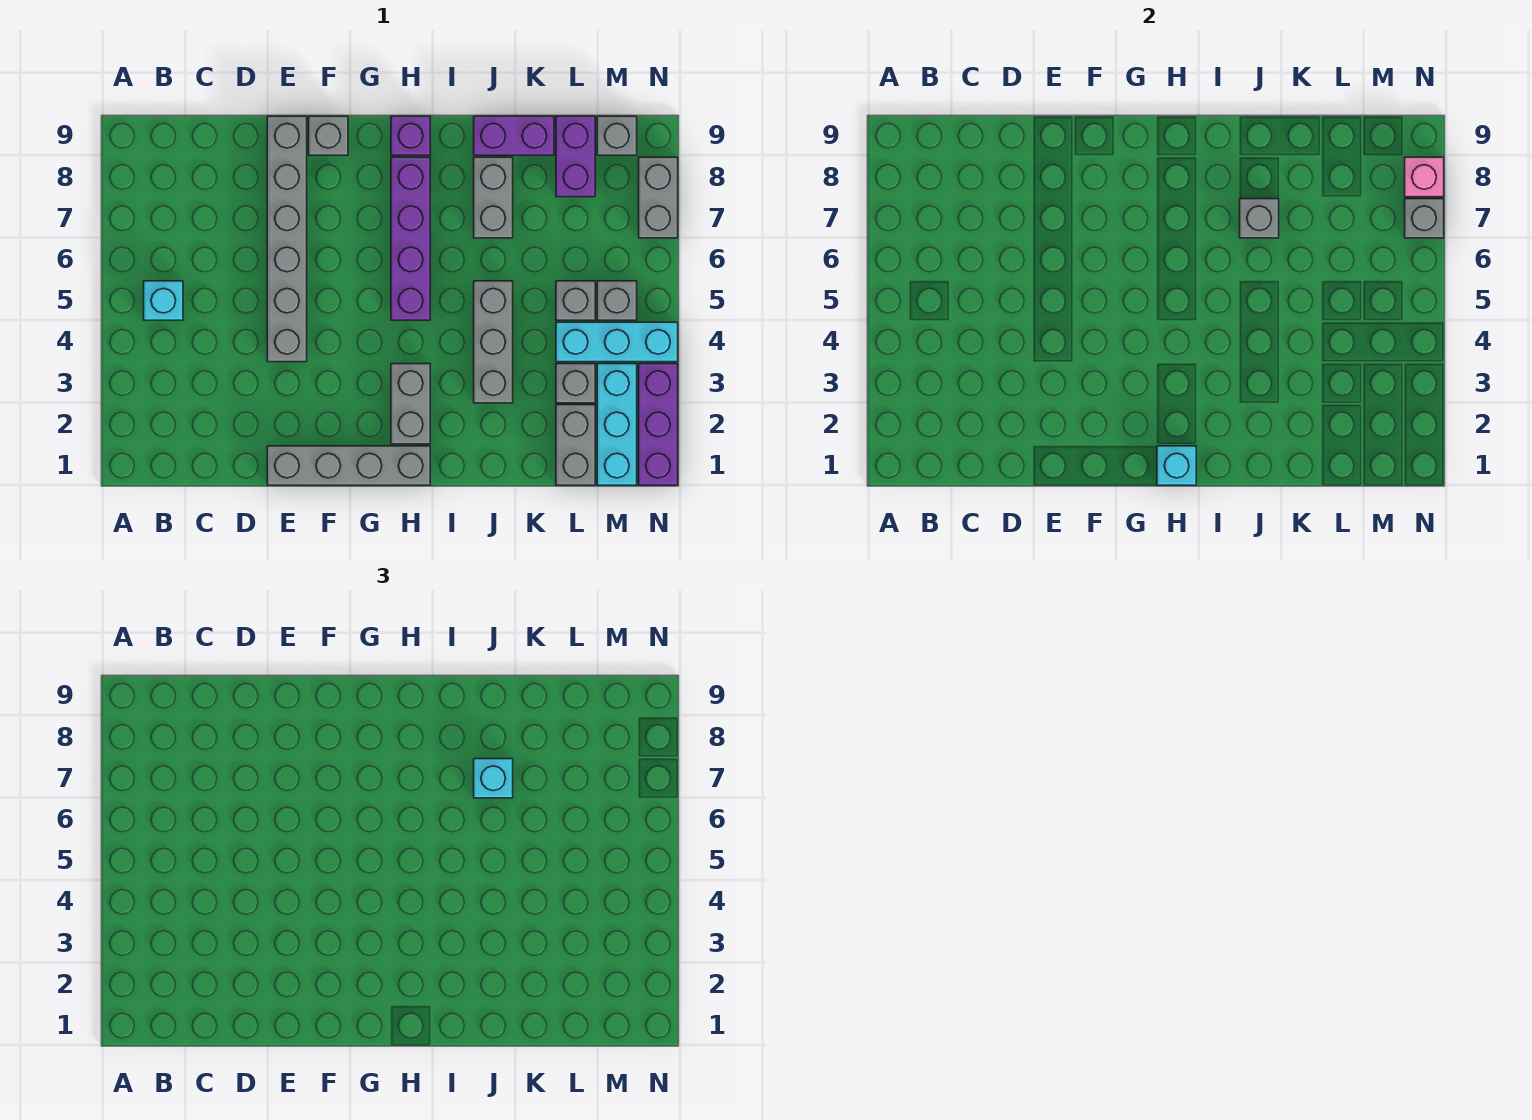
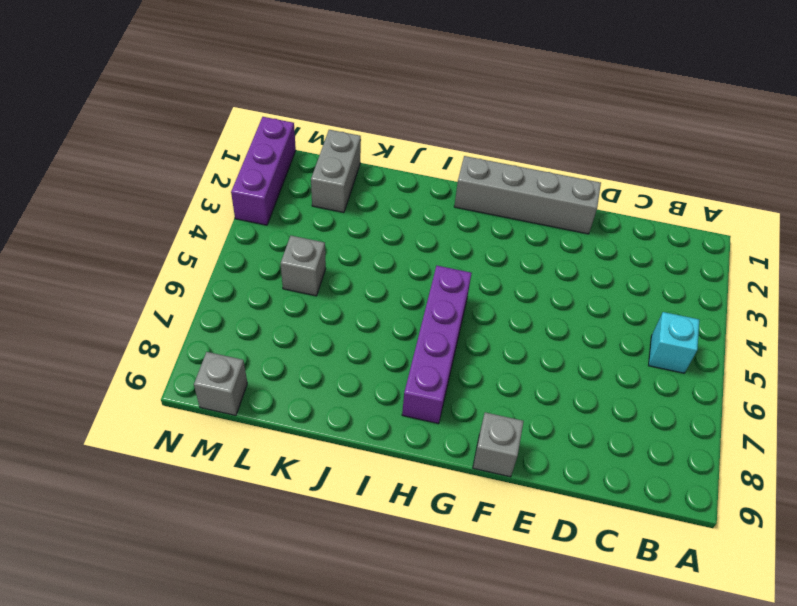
none -> grey 1x6 brick [267,116,307,362]
none -> grey 1x2 brick [391,364,430,444]
none -> purple 1x1 brick [391,116,430,155]

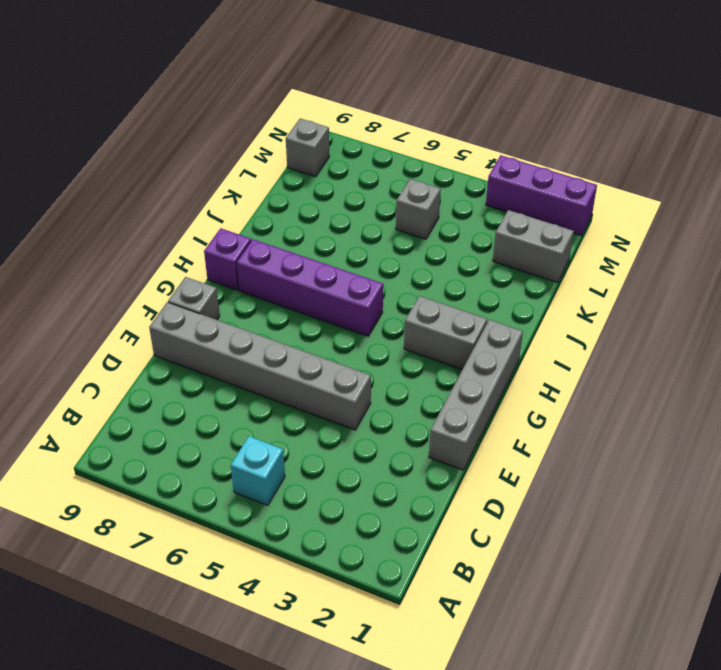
none -> grey 1x3 brick [474,281,513,403]
none -> grey 1x2 brick [474,157,513,238]
none -> purple 1x2 brick [474,116,554,155]

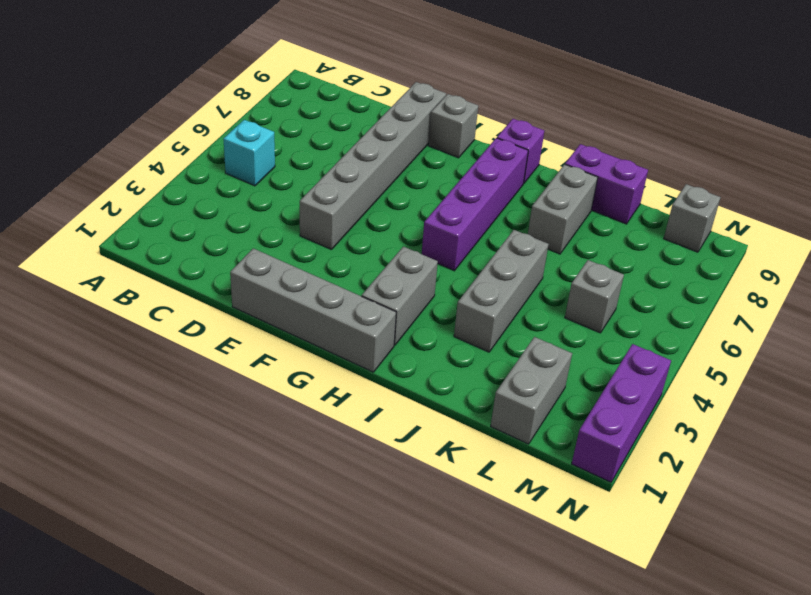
none -> grey 1x1 brick [556,364,595,403]
none -> cyan 1x3 brick [556,322,678,362]
none -> purple 1x2 brick [556,116,595,197]

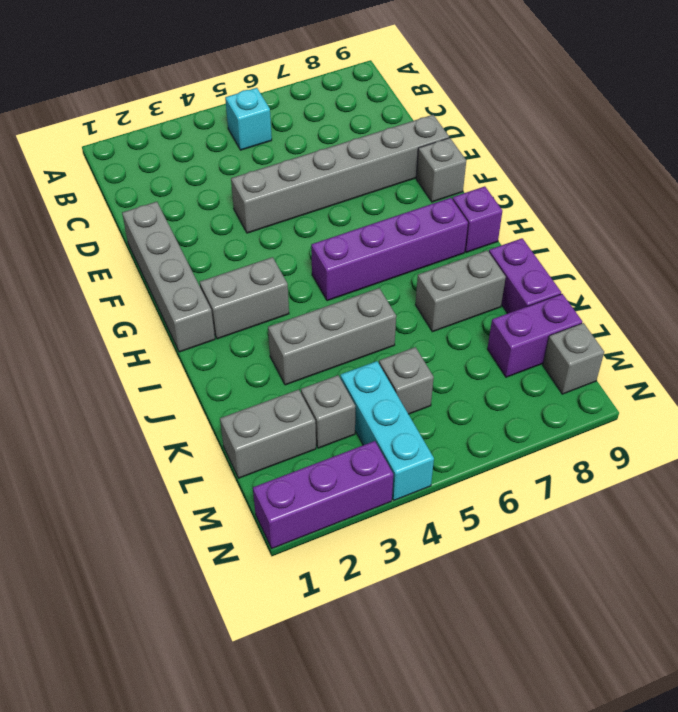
none -> cyan 1x3 brick [597,364,637,485]
none -> grey 1x1 brick [597,281,637,320]
none -> grey 1x2 brick [639,157,678,238]

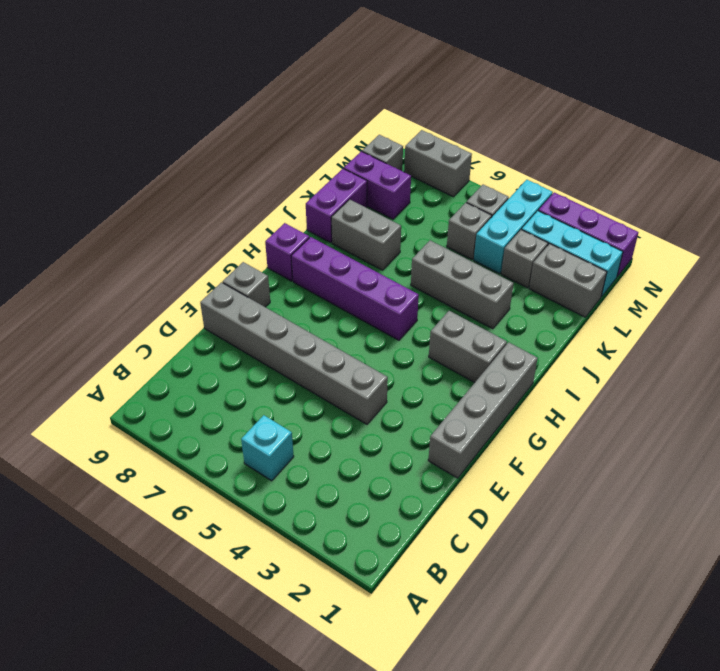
none -> cyan 1x1 brick [1157,446,1196,485]
none -> grey 1x1 brick [1240,199,1279,238]
none -> grey 1x1 brick [1405,199,1444,238]

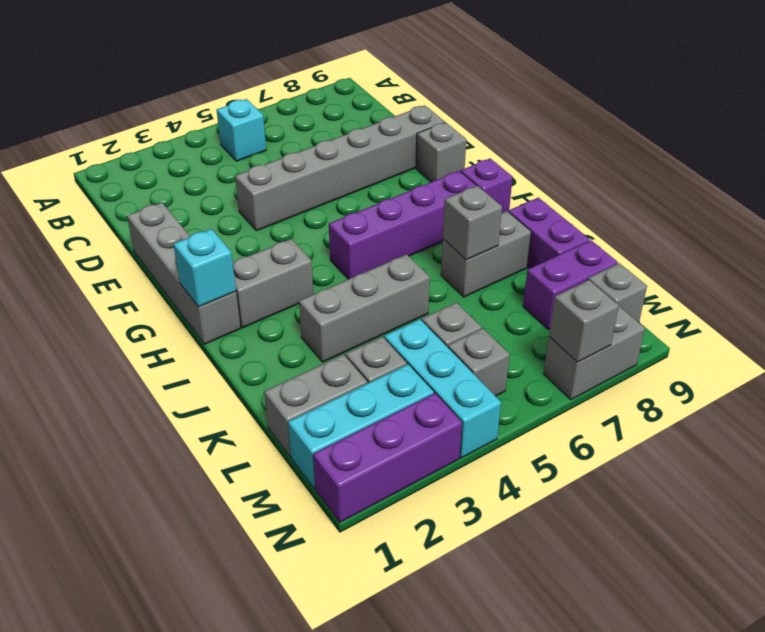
none -> pink 1x1 brick [1405,157,1444,197]
none -> cyan 1x1 brick [474,759,513,798]

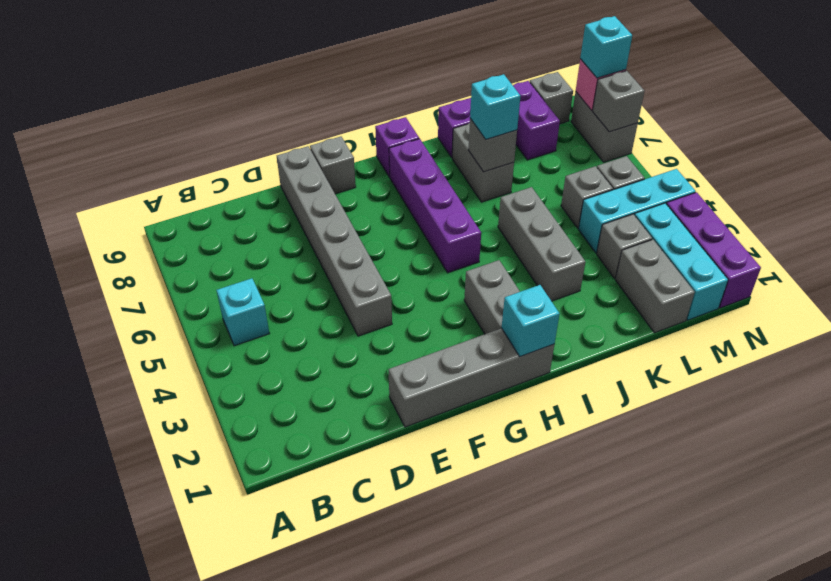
cyan 1x1 brick [580,16,632,78] -> none

